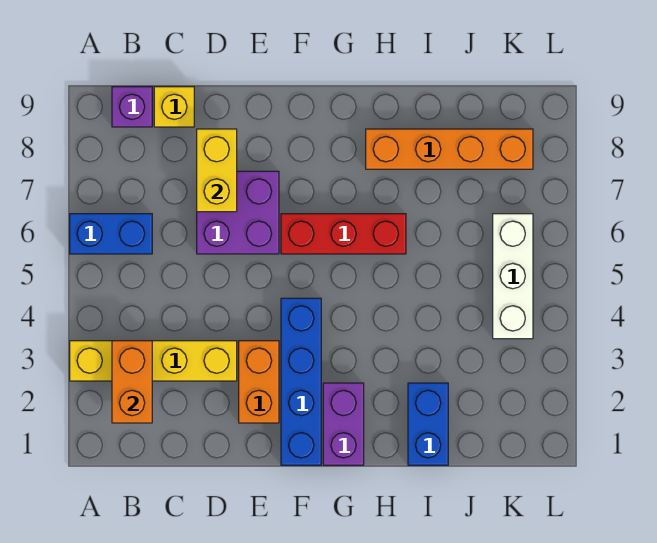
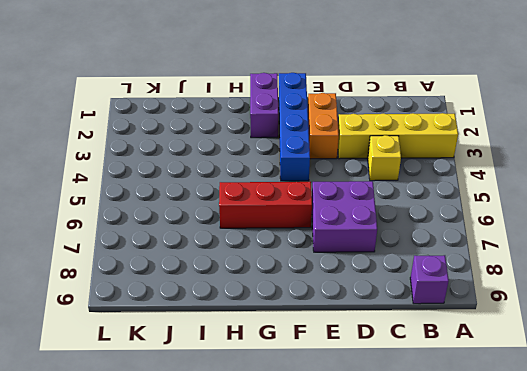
yellow 1x1 brick [368,135,401,181] -> yellow 1x1 brick moved to [154,87,194,127]
none -> blue 1x2 brick [70,214,152,254]
none -> orange 1x4 brick [366,129,533,169]
none -> blue 1x2 brick [408,383,448,465]

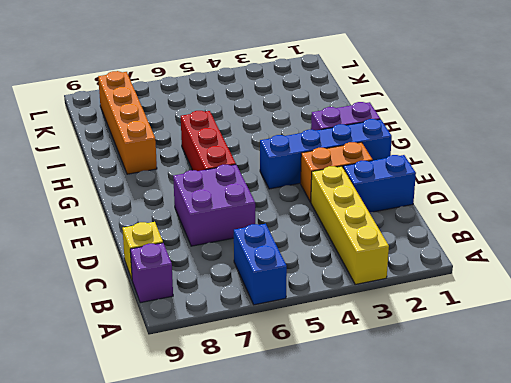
blue 1x2 brick [343,155,416,213] -> blue 1x2 brick moved to [408,383,448,465]
none -> white 1x3 brick [493,214,533,339]
none -> orange 1x2 brick [112,341,152,423]
none -> yellow 1x2 brick [197,129,237,212]

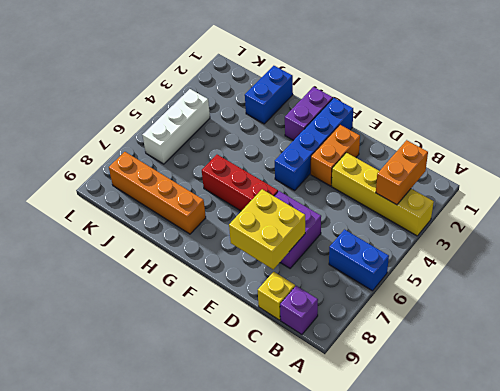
yellow 2x2 brick [229,189,305,269] -> yellow 1x2 brick [197,129,237,212]

